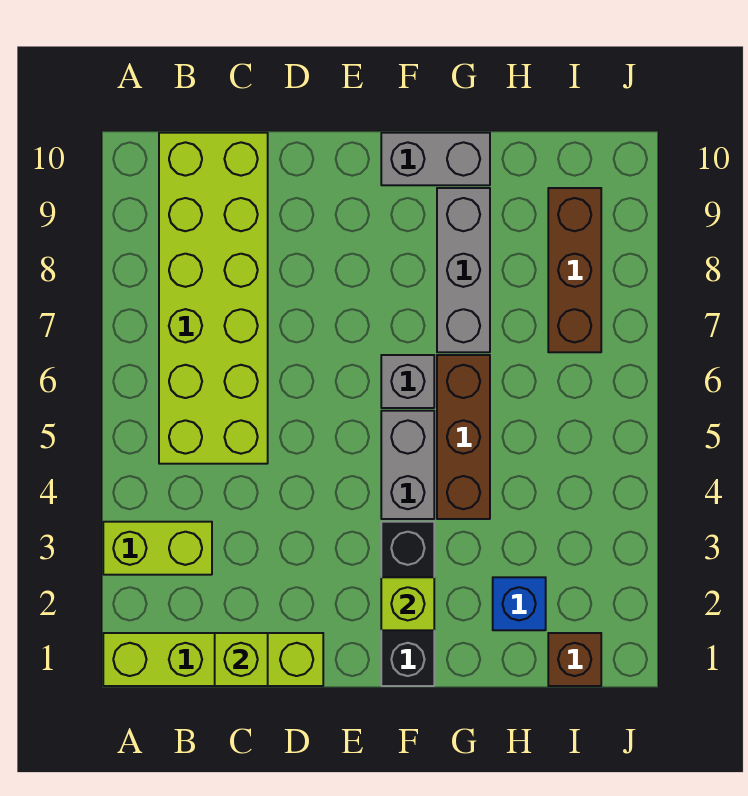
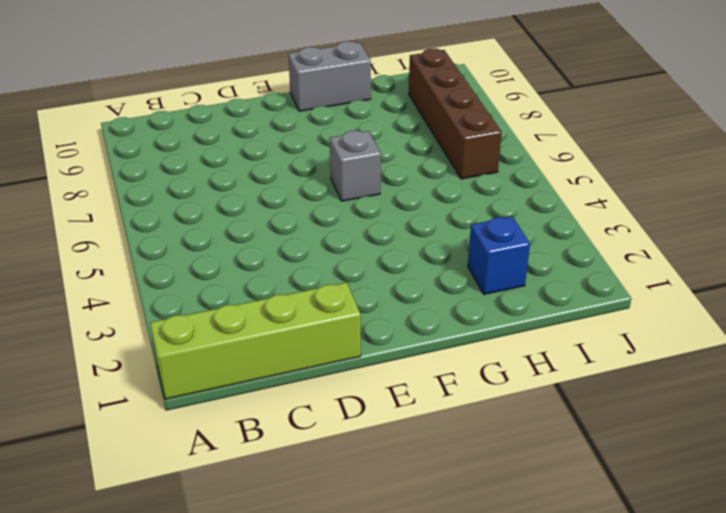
brown 1x4 brick [409,49,502,179] -> brown 1x3 brick [548,188,601,352]
none -> lime 1x2 brick [103,522,212,575]
none -> lime 2x6 brick [159,133,268,464]
none -> black 1x3 brick [381,522,434,686]

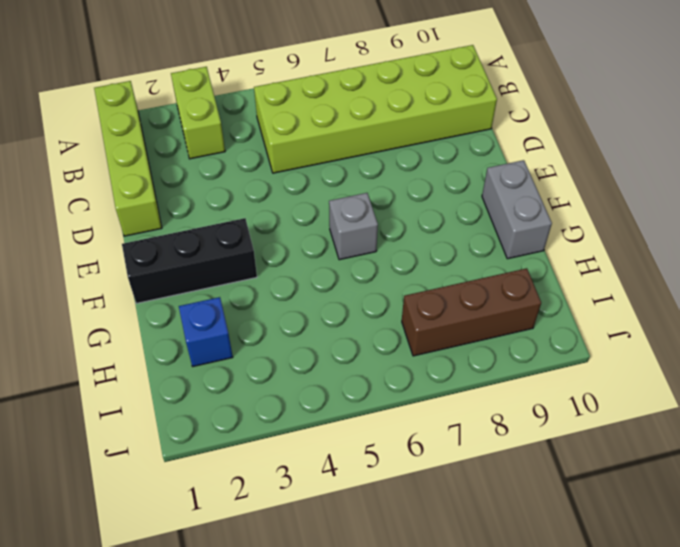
none -> grey 1x2 brick [381,411,434,519]
none -> brown 1x3 brick [437,355,490,519]
none -> grey 1x3 brick [437,188,490,352]

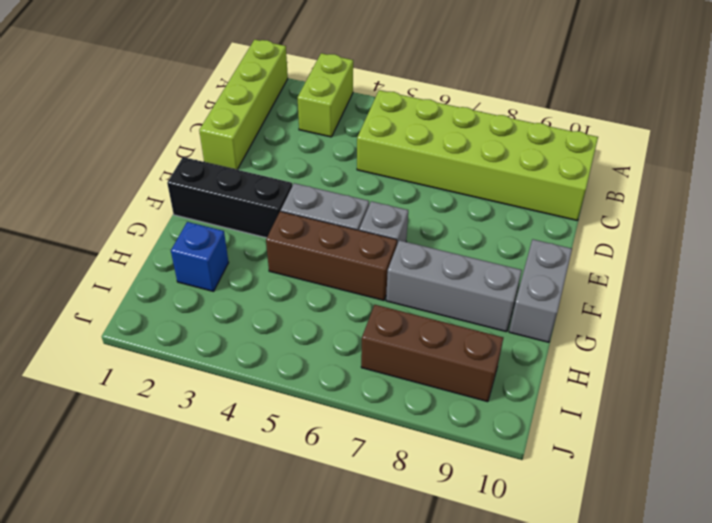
none -> brown 1x1 brick [548,633,601,686]
none -> lime 1x1 brick [215,633,268,686]
none -> lime 1x1 brick [381,577,434,630]

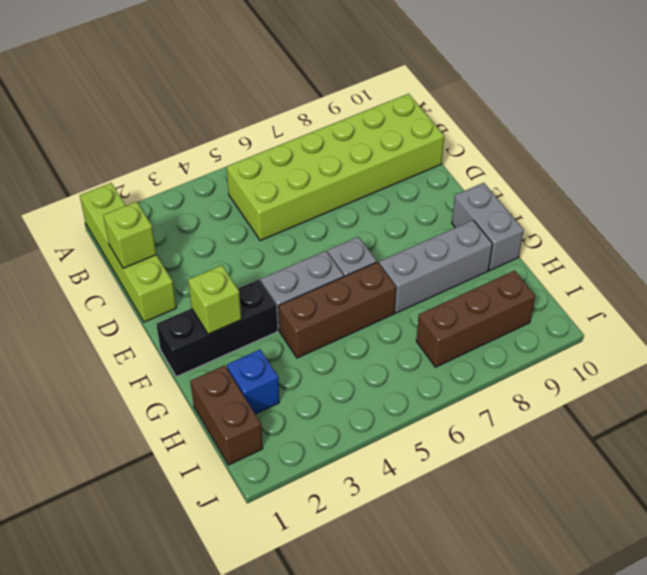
brown 1x2 brick [190,365,263,465] -> brown 1x1 brick [548,633,601,686]
none -> lime 1x2 brick [103,522,212,575]

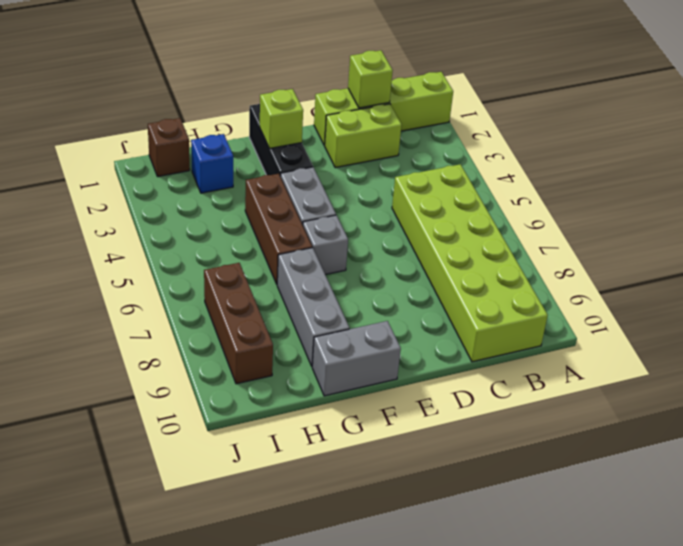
lime 1x2 brick [325,104,402,168] -> lime 1x2 brick moved to [103,522,212,575]

